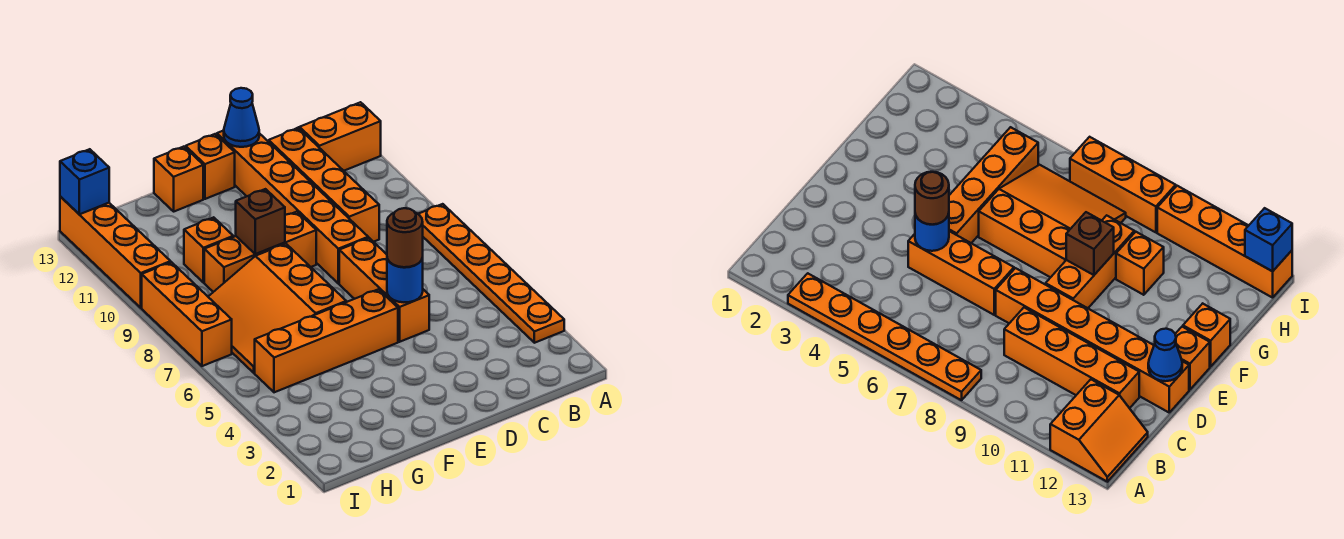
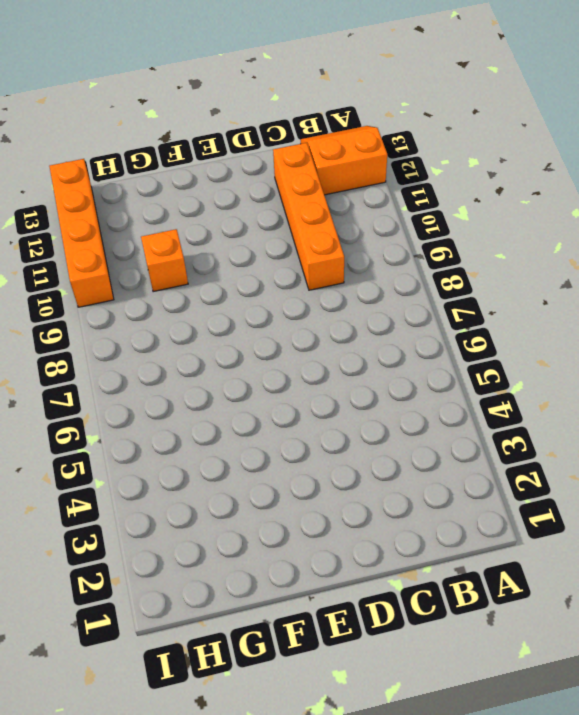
none -> orange 1x6 plate [419,204,564,343]
none -> orange 1x3 brick [339,238,429,342]
none -> orange 1x6 brick [217,130,368,284]

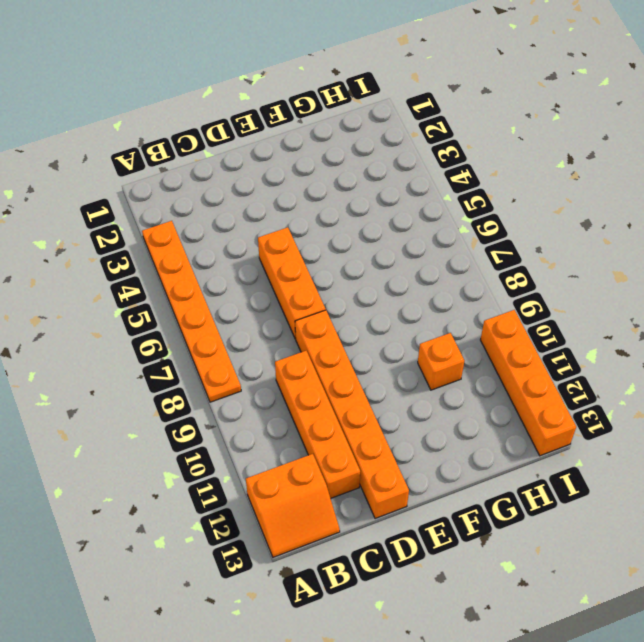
none -> orange 1x4 brick [255,289,398,392]
none -> orange 1x3 brick [204,212,316,292]
none -> orange 1x1 brick [186,134,235,199]

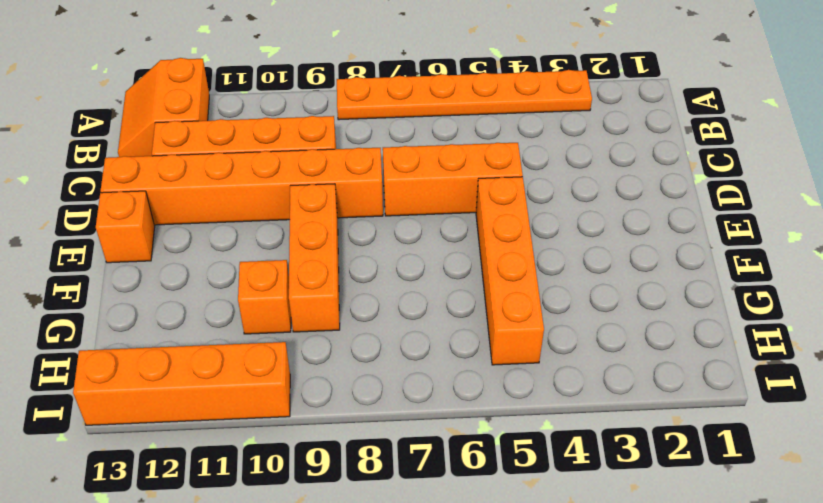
none -> orange 3x3 slope [208,244,346,373]
none -> orange 1x1 brick [154,147,203,211]
none -> orange 1x3 brick [142,262,232,366]

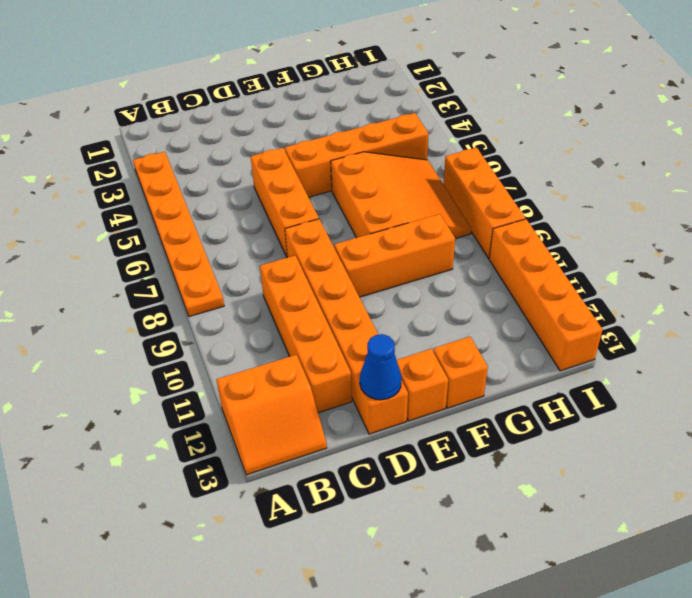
none -> orange 1x1 brick [184,217,233,283]
none -> blue 1x1 round brick [387,258,423,302]
none -> brown 1x1 brick [236,189,285,254]

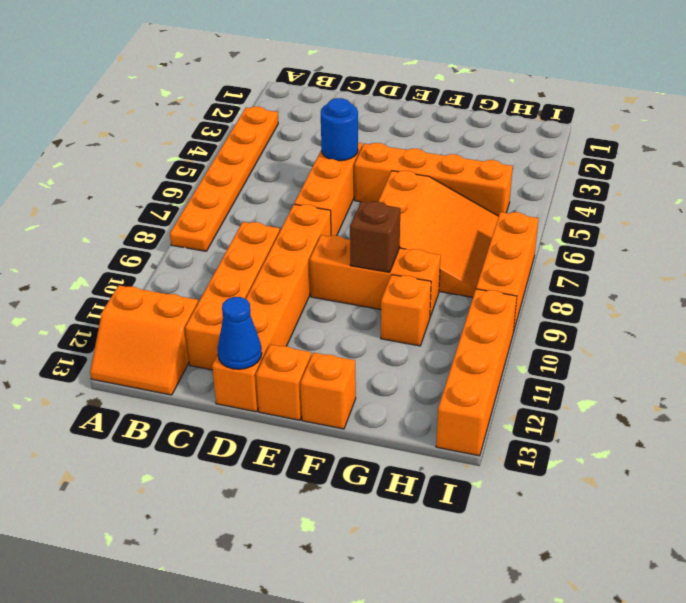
none -> blue 1x1 brick [60,149,109,214]
none -> brown 1x1 round brick [387,208,423,267]

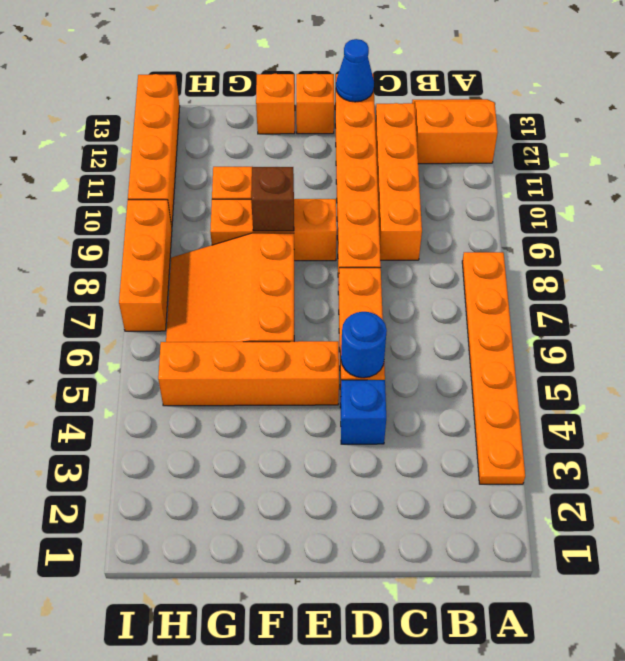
blue 1x1 brick [340,380,386,444] -> blue 1x1 brick moved to [60,149,109,214]
none -> brown 1x1 round brick [387,208,423,267]

